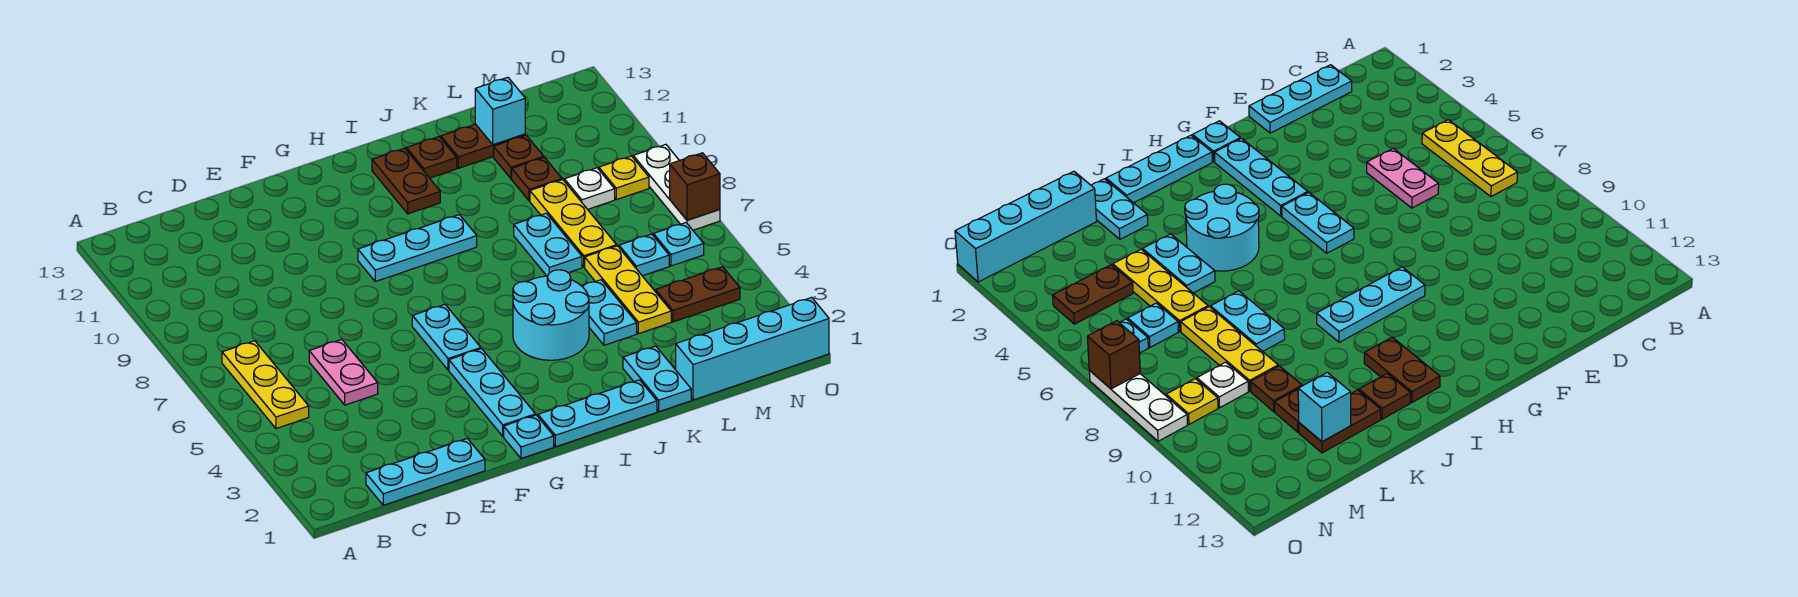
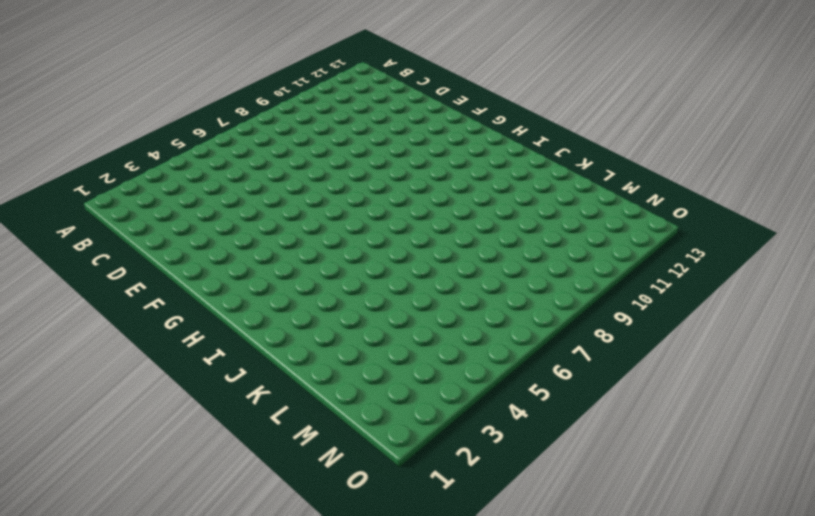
none -> yellow 1x3 plate [222,341,309,429]
none -> cyan 1x3 plate [366,438,485,505]
none -> pink 1x2 plate [309,340,378,405]

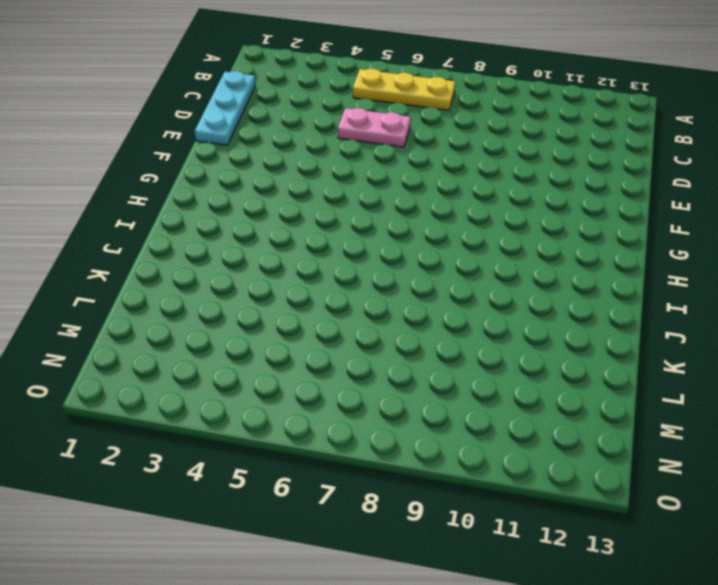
none -> cyan 1x1 plate [504,415,554,459]
none -> cyan 1x3 plate [449,349,535,436]
none -> cyan 1x2 plate [412,305,481,370]

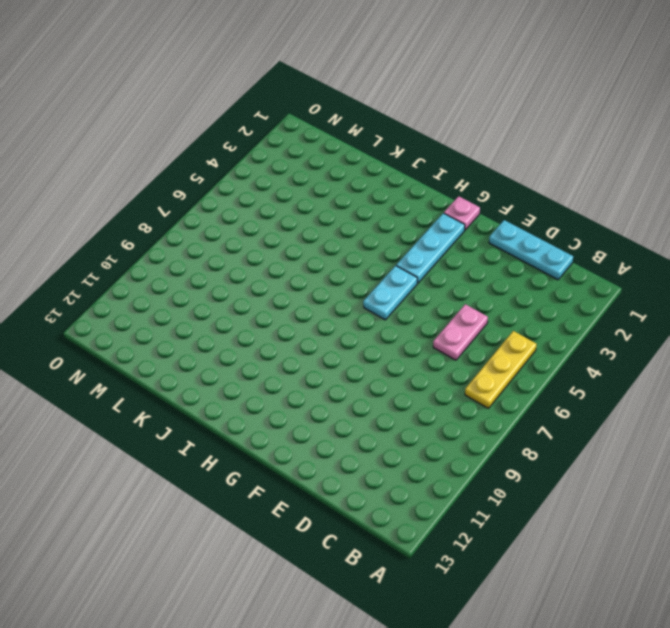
pink 1x1 plate [444,196,480,230] -> cyan 1x1 plate [504,415,554,459]
none -> cyan 1x3 plate [358,215,477,282]
none -> cyan 1x3 plate [538,380,657,447]
none -> cyan 2x2 round brick [513,270,589,360]

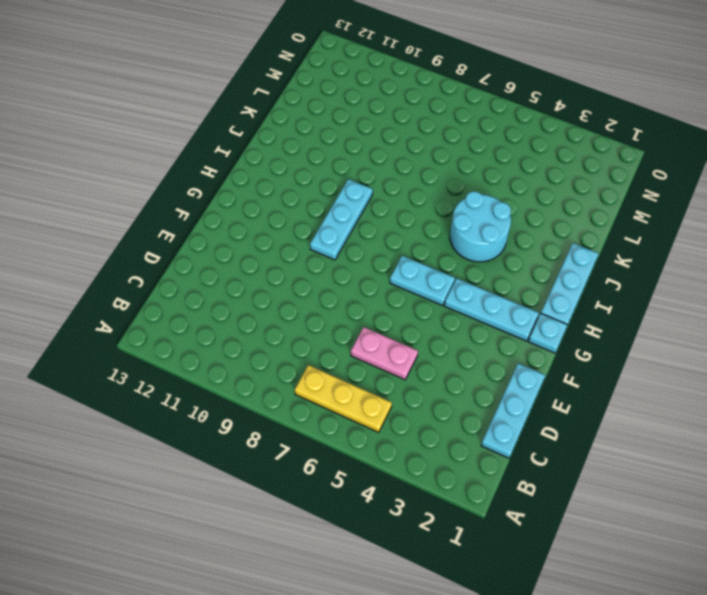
none -> brown 1x2 plate [372,148,440,214]
none -> brown 1x1 plate [406,137,457,178]
none -> cyan 1x2 plate [623,346,691,412]

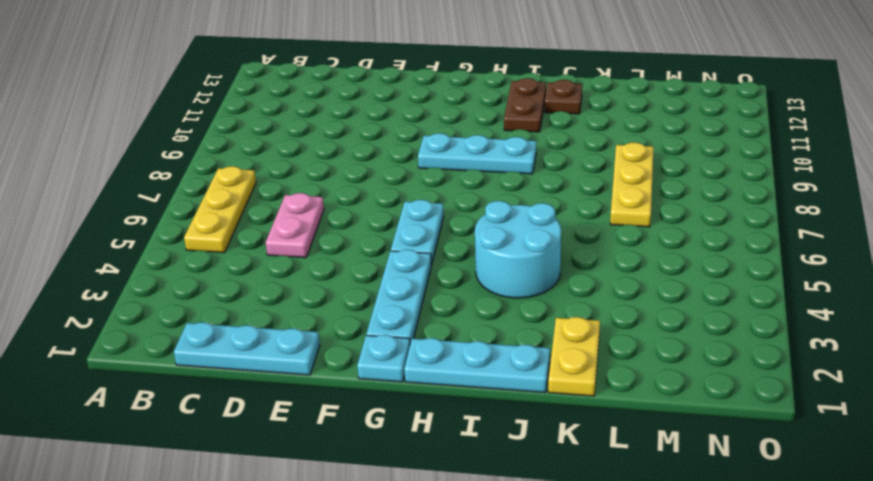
yellow 1x2 plate [548,317,600,396] -> cyan 1x2 plate [623,346,691,412]
none -> cyan 1x2 plate [582,280,637,345]
none -> cyan 1x2 plate [514,213,582,276]
none -> brown 1x2 plate [441,124,525,168]

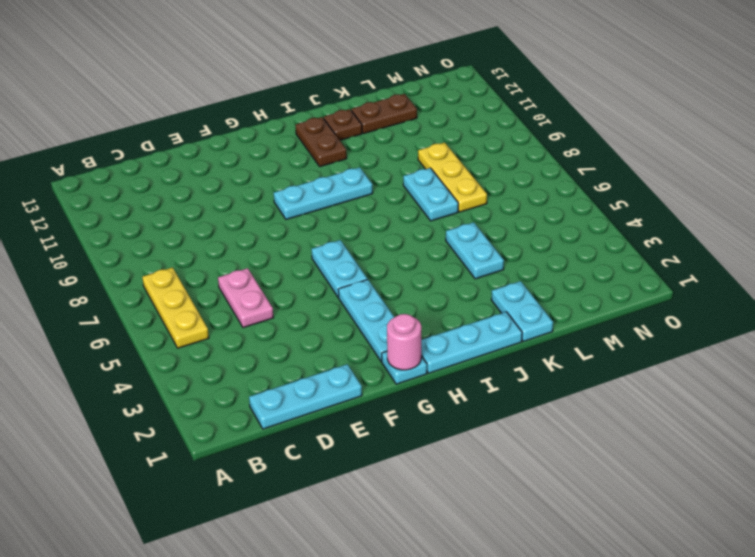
pink 1x1 round brick [387,314,421,370] -> none
none -> cyan 2x2 round brick [513,270,589,360]
none -> cyan 1x4 brick [676,297,829,400]
none -> yellow 1x3 plate [585,246,671,334]

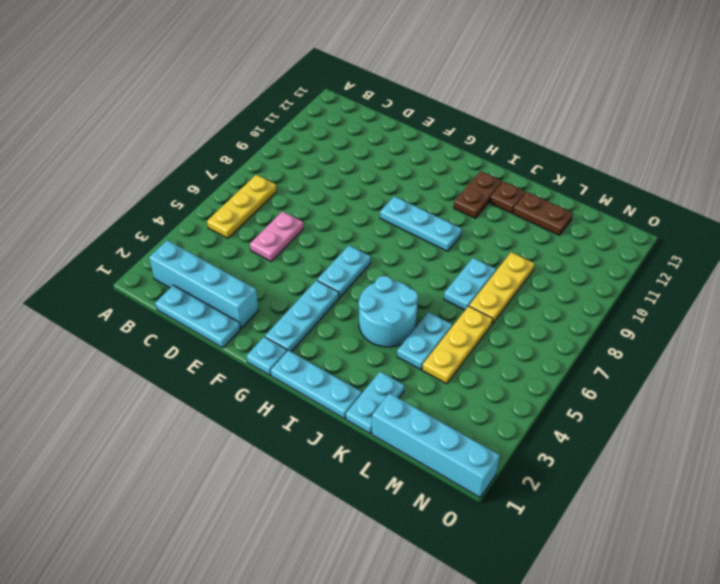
cyan 1x4 brick [149,240,259,328] -> none
none -> brown 1x1 plate [512,157,562,201]
none -> brown 1x1 plate [494,135,544,179]
none -> brown 1x2 plate [656,267,740,322]

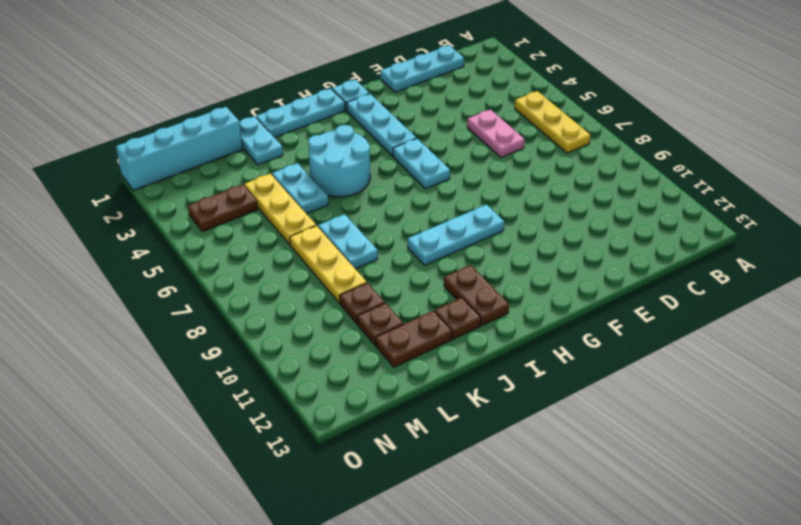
none -> cyan 1x1 plate [619,234,669,276]
none -> white 1x1 plate [564,168,615,209]
none -> cyan 1x1 plate [654,223,704,266]

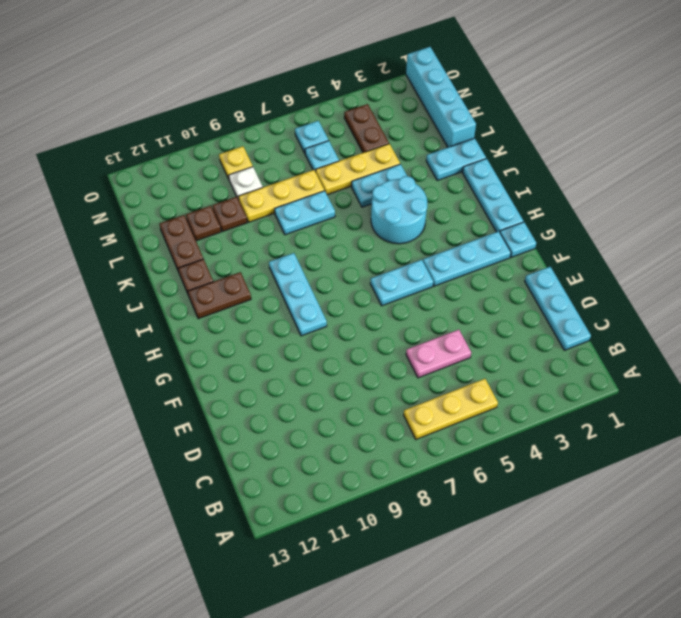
none -> white 1x3 plate [633,144,720,230]
none -> cyan 1x1 brick [475,77,525,145]
none -> brown 1x1 brick [670,153,720,220]

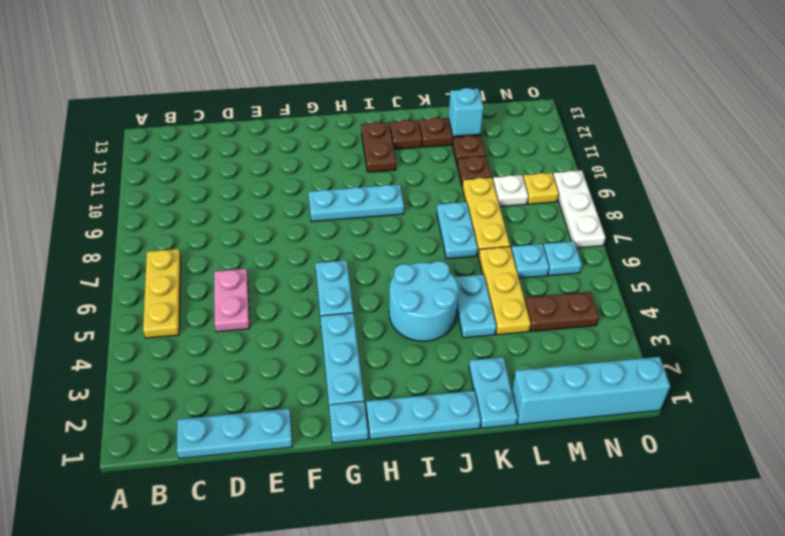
none -> brown 1x1 brick [670,153,720,220]

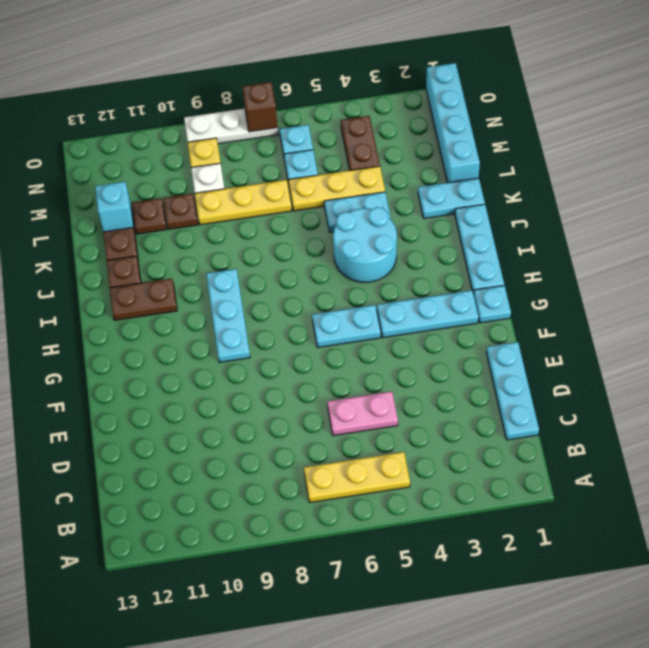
none -> cyan 1x2 plate [514,213,582,276]

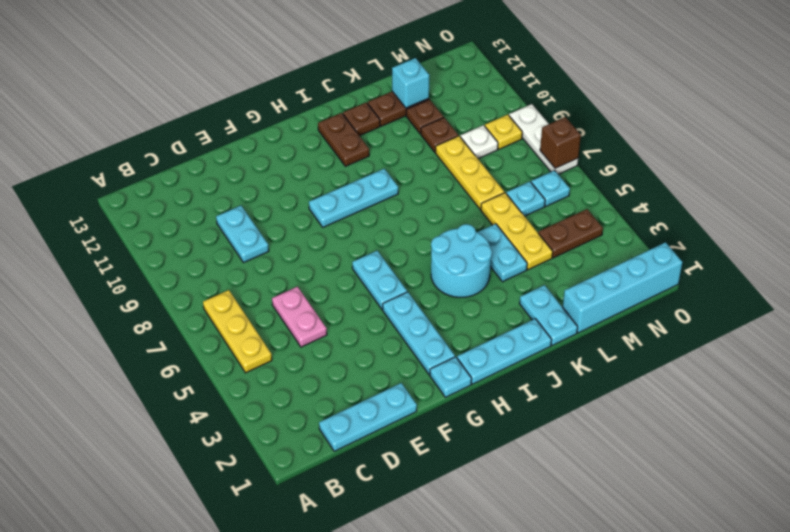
cyan 1x2 plate [216,206,269,263] -> cyan 1x2 plate moved to [514,213,582,276]

